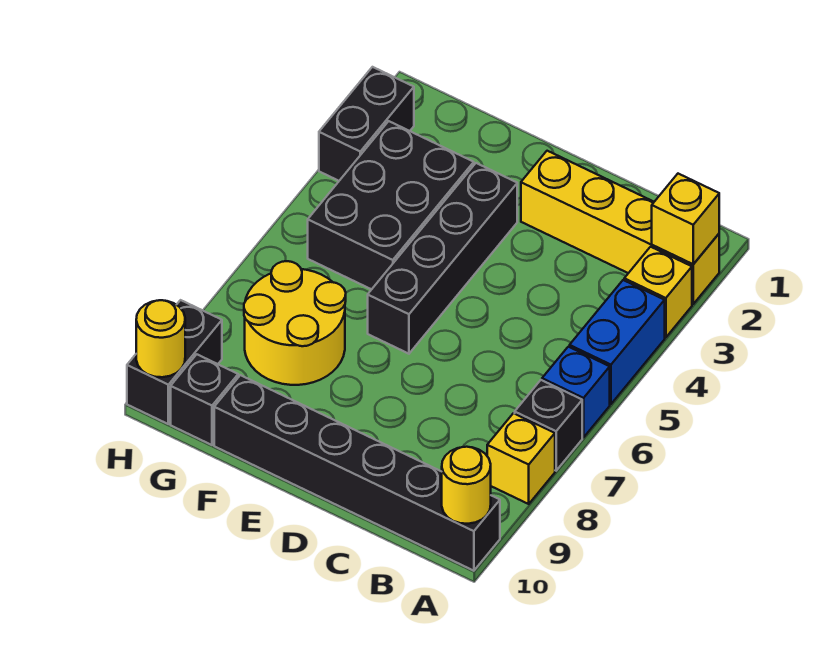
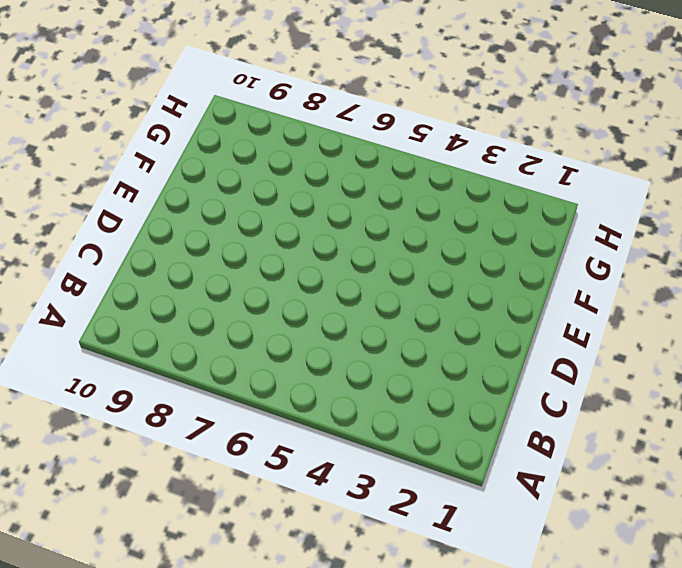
none -> yellow 1x4 brick [521,151,719,304]
none -> yellow 1x1 brick [624,247,692,338]
none -> blue 1x2 brick [570,280,665,404]

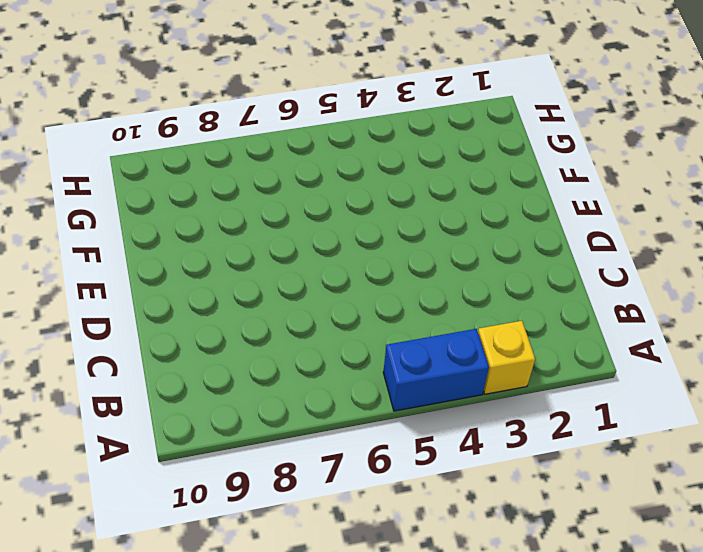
none -> yellow 1x4 brick [521,151,719,304]
none -> blue 1x1 brick [542,347,610,437]
none -> black 1x1 brick [515,380,582,471]

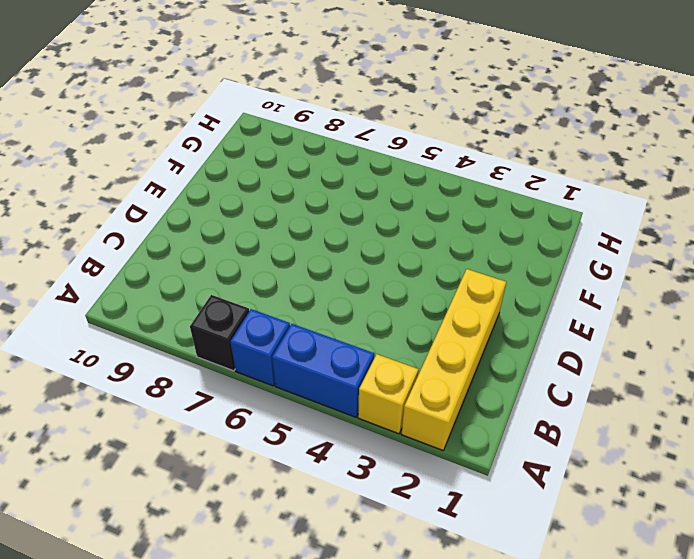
none -> yellow 1x1 brick [487,413,555,504]
none -> black 1x6 brick [214,375,500,571]
none -> black 1x4 brick [368,163,517,354]

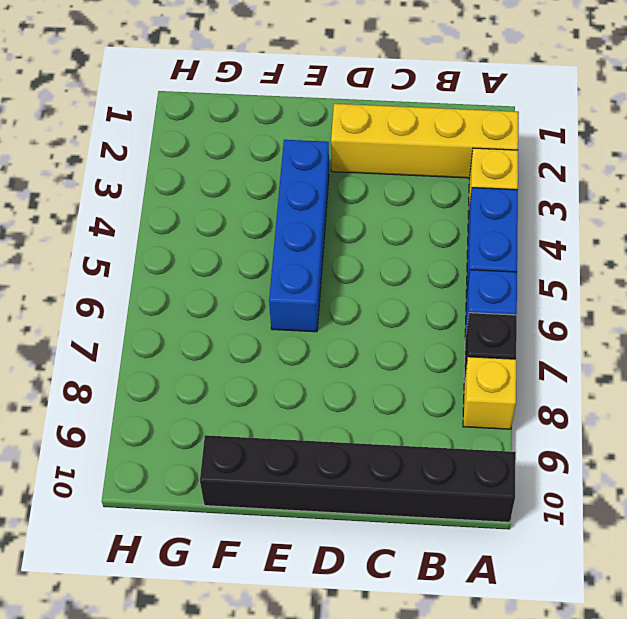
blue 1x4 brick [269,140,329,332] -> black 1x4 brick [368,163,517,354]
none -> black 2x3 brick [308,121,474,289]
none -> yellow 2x2 round brick [244,261,346,385]
none -> black 1x1 brick [171,354,238,445]

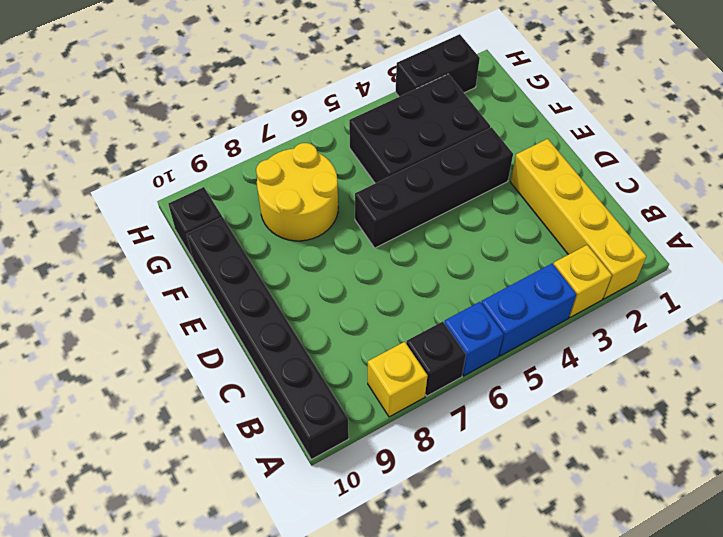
none -> black 1x2 brick [127,300,222,424]
none -> yellow 1x1 brick [652,174,719,264]
none -> yellow 1x1 round brick [442,447,491,524]

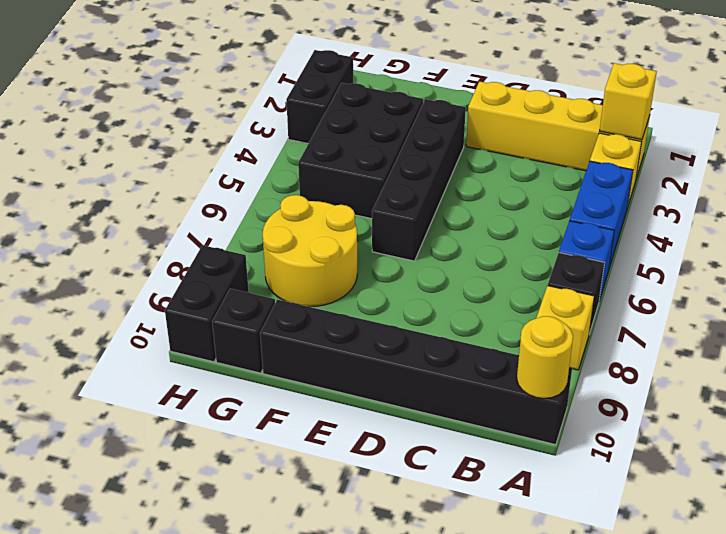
none -> yellow 1x1 round brick [136,300,185,377]

